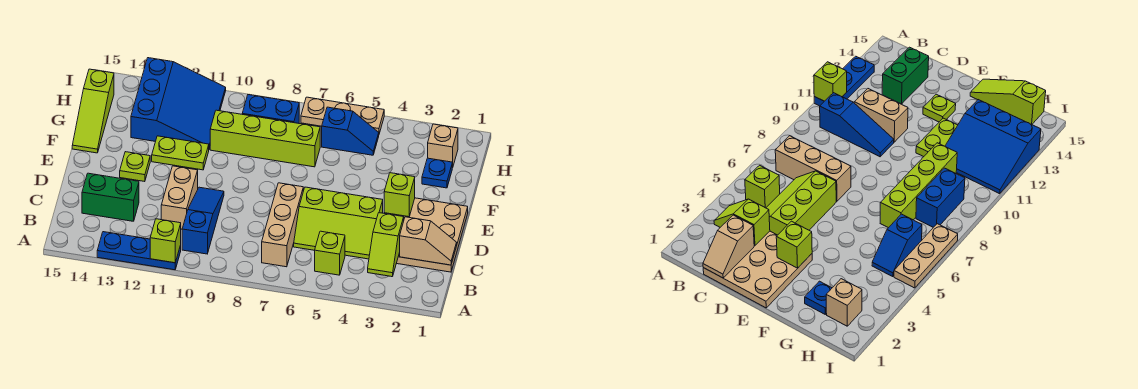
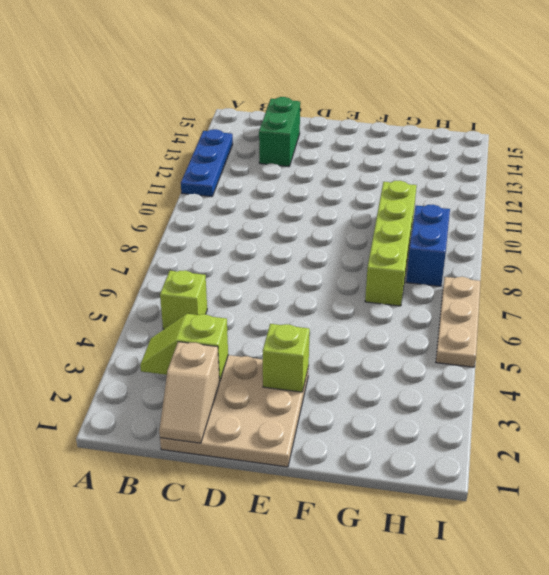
none -> tan 1x3 brick [262,183,303,267]
none -> blue 1x3 slope [182,187,224,254]
none -> lime 2x3 slope [294,187,383,259]

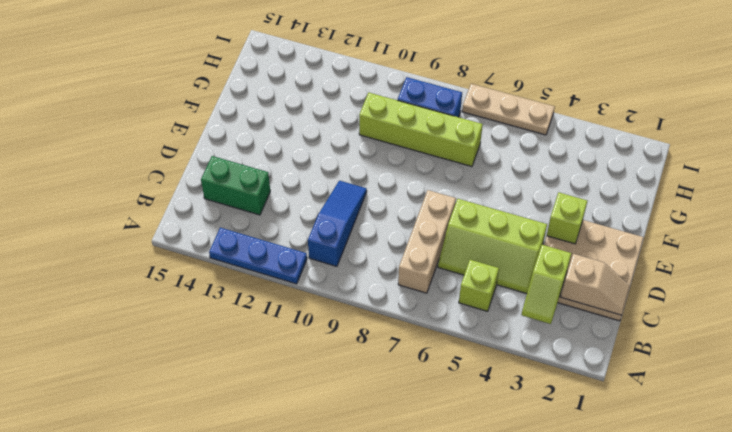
none -> tan 1x2 brick [161,166,198,229]
none -> lime 1x1 plate [120,152,150,182]
none -> lime 1x2 plate [152,136,209,170]

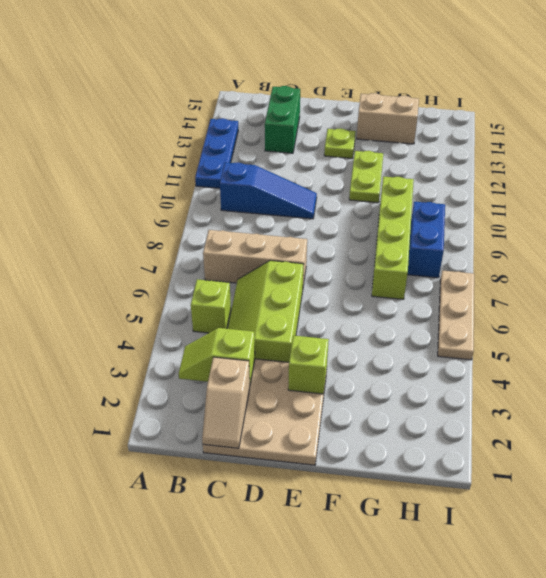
tan 1x2 brick [357,93,419,144] -> tan 1x2 brick moved to [161,166,198,229]
none -> lime 1x3 slope [72,69,114,153]
none -> blue 1x1 plate [422,158,452,188]
none -> blue 3x3 slope [131,58,226,148]

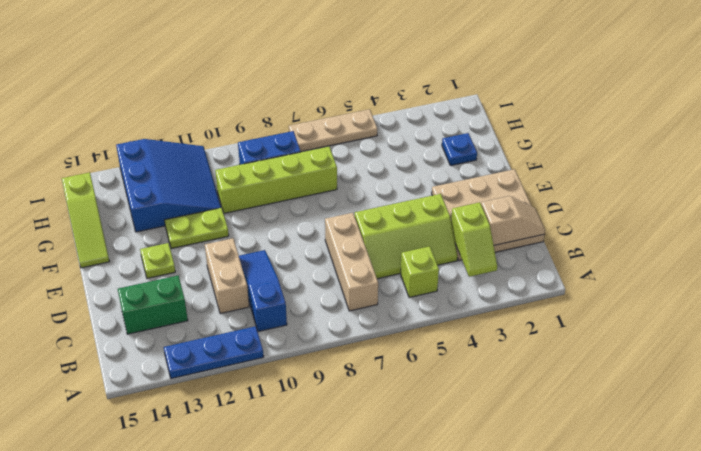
none -> tan 1x1 brick [428,124,458,168]
none -> blue 1x2 slope [322,107,379,155]
none -> lime 1x1 brick [150,219,181,263]

